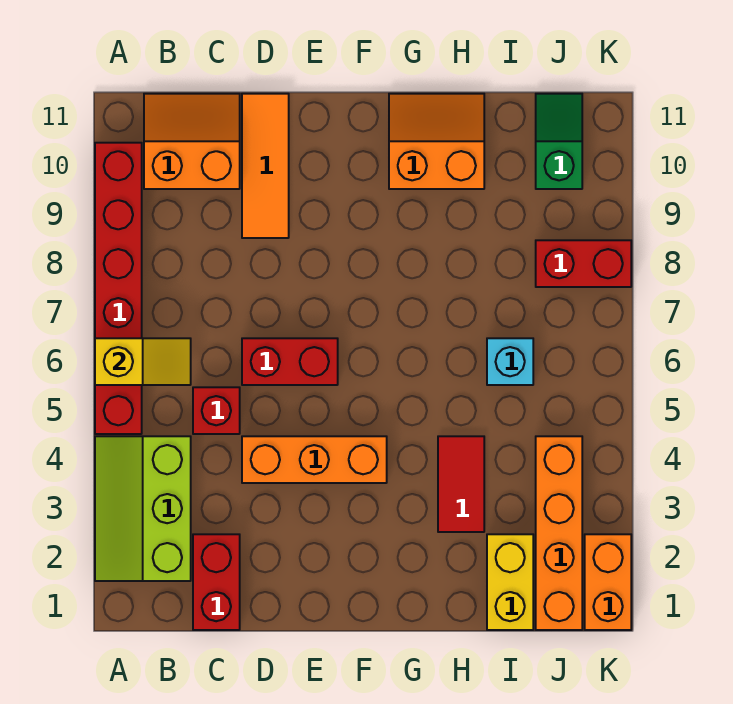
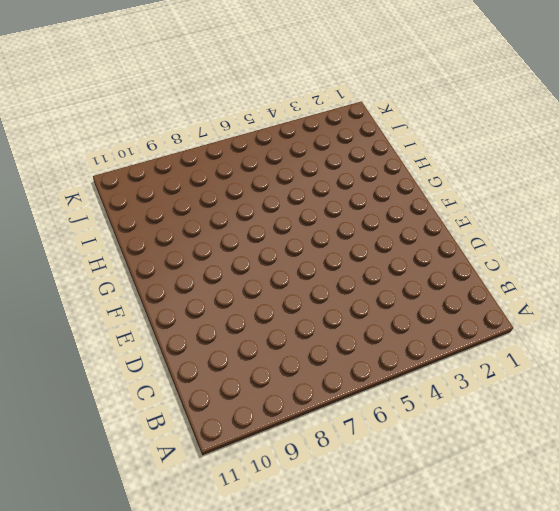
none -> lime 2x3 slope [95,436,191,581]
none -> red 1x6 brick [95,143,142,434]
none -> orange 2x2 slope [144,94,240,189]

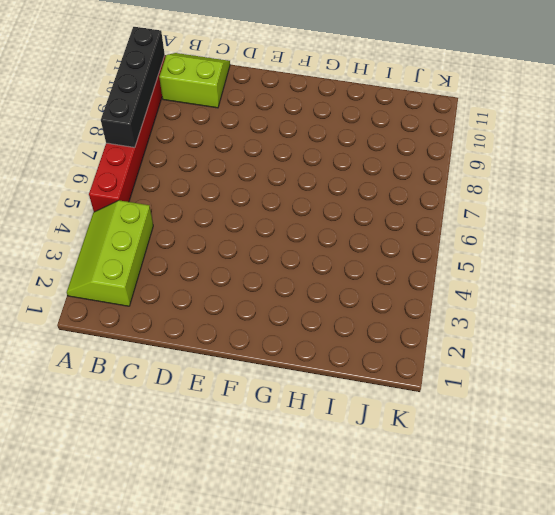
black 1x4 brick [101,27,165,147] -> none
lime 2x2 slope [159,53,230,108] -> orange 2x2 slope [144,94,240,189]
none -> red 1x2 brick [193,534,240,630]
none -> red 1x1 brick [193,387,240,434]
none -> orange 1x3 brick [242,436,387,483]

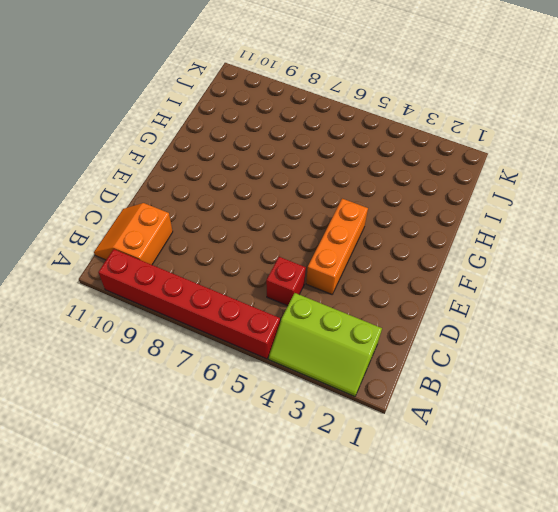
none -> red 1x2 brick [193,534,240,630]
none -> red 1x2 brick [242,338,338,385]
none -> orange 1x3 tile [242,94,289,238]

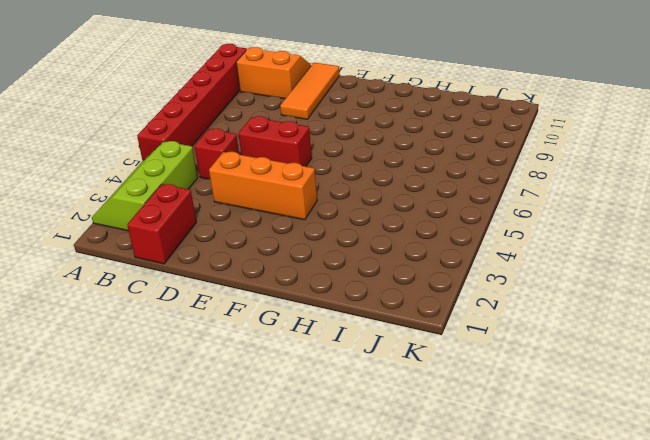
none -> orange 2x2 slope [389,94,484,189]
none -> red 1x2 tile [438,436,484,532]
none -> yellow 1x2 brick [487,534,533,630]

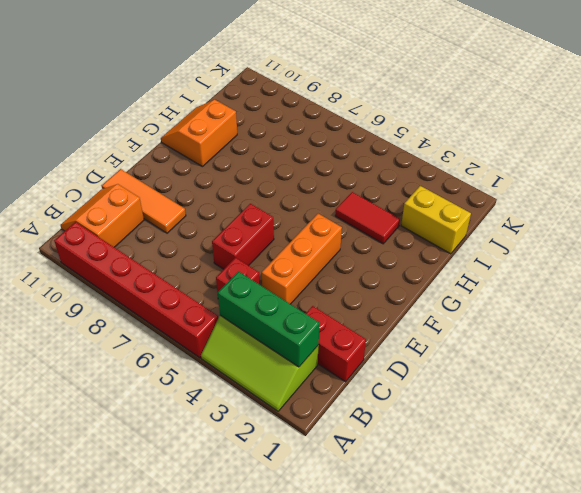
green 1x3 brick [218,272,320,367] -> none
none -> cyan 1x1 brick [487,338,533,385]
none -> orange 1x4 brick [536,436,582,630]
none -> red 1x2 brick [536,240,631,287]

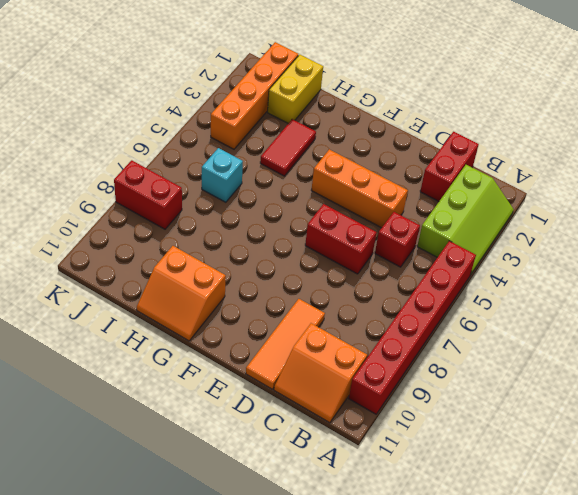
none -> green 1x2 slope [536,94,582,189]
none -> orange 1x2 brick [585,534,631,630]
none -> yellow 1x2 slope [95,338,191,385]

